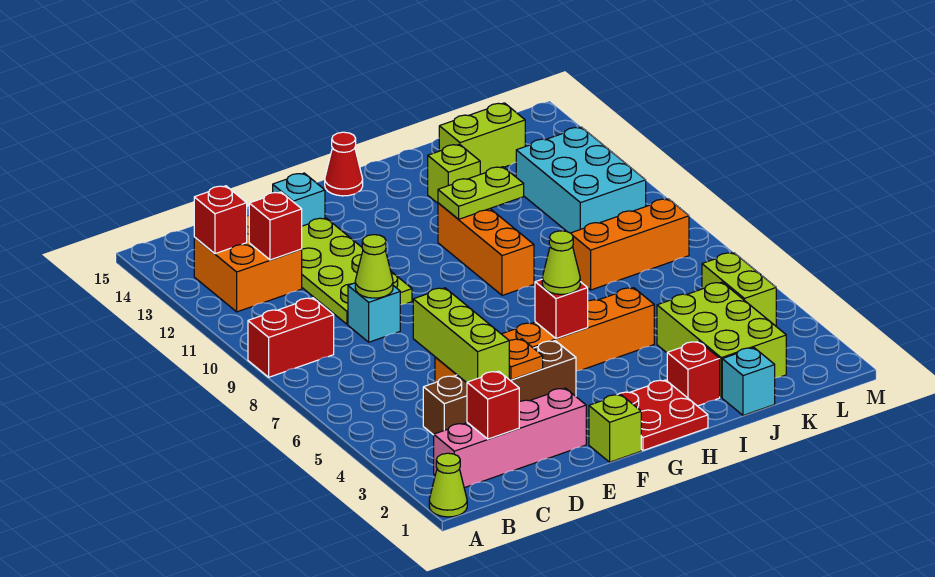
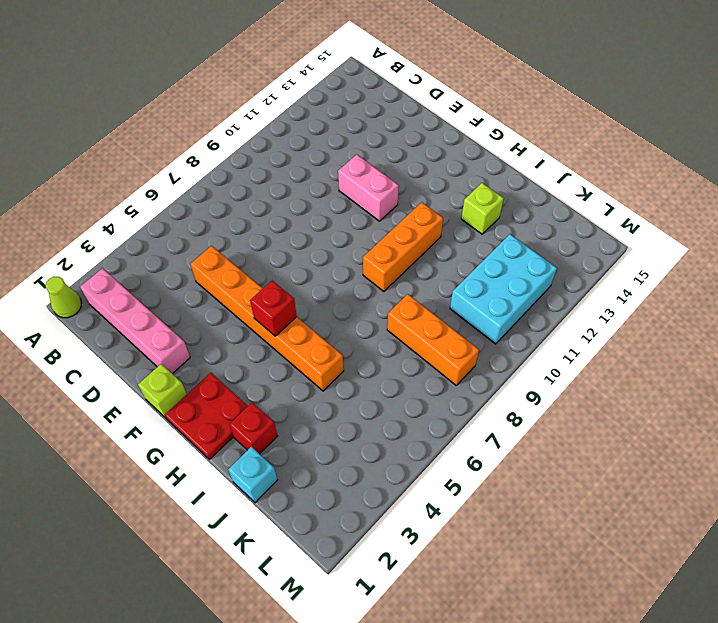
pink 1x2 brick [338,154,399,221] -> lime 2x4 plate [302,218,412,324]
none -> red 1x2 brick [248,298,334,377]
none -> orange 2x2 brick [194,216,302,312]
none -> brown 1x4 brick [423,341,576,435]
none -> cyan 1x1 brick [348,283,400,342]

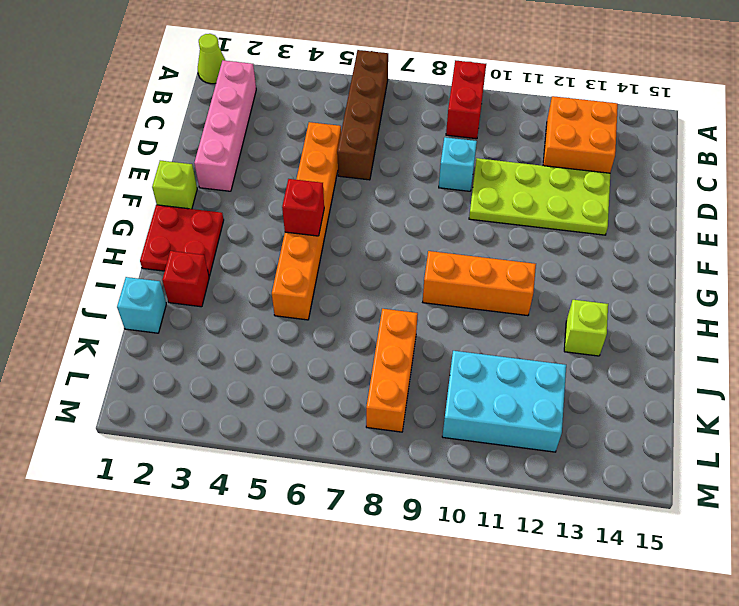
brown 1x4 brick [337,50,388,180] -> brown 1x4 brick moved to [423,341,576,435]
none -> cyan 1x1 brick [273,173,325,226]
none -> red 1x1 cone [325,132,363,196]
none -> lime 2x3 brick [657,282,786,398]
none -> lime 1x2 brick [439,103,525,174]

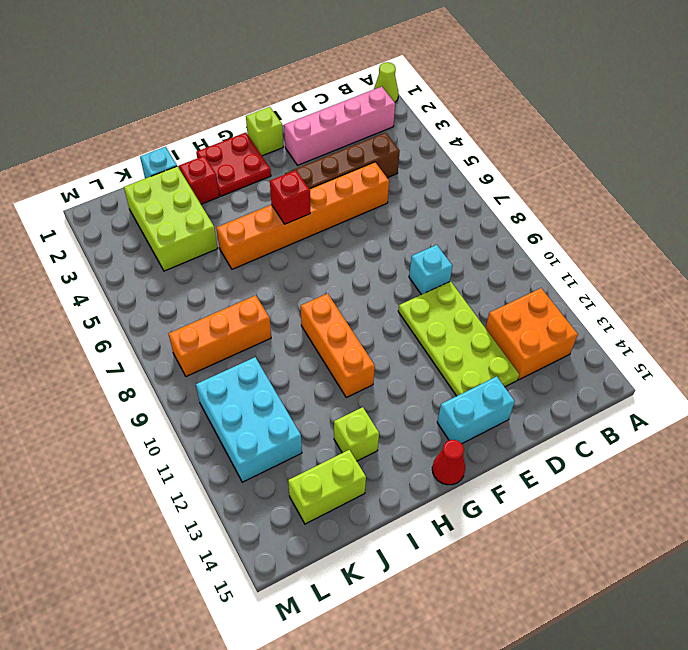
cyan 1x2 brick [437,376,515,444] -> cyan 1x1 brick [273,173,325,226]
none -> red 1x2 brick [248,298,334,377]
none -> lime 1x2 brick [702,253,776,326]
none -> red 1x1 brick [194,186,247,254]
none -> red 1x1 brick [467,371,519,439]

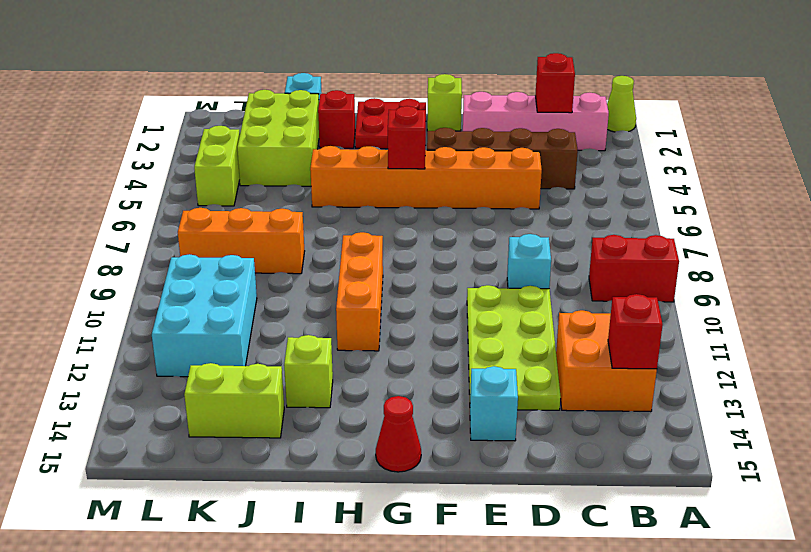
none -> red 1x1 brick [249,192,302,260]
none -> lime 1x3 brick [413,288,509,383]
none -> lime 1x1 cone [355,235,393,298]
none -> orange 1x1 plate [509,339,543,380]

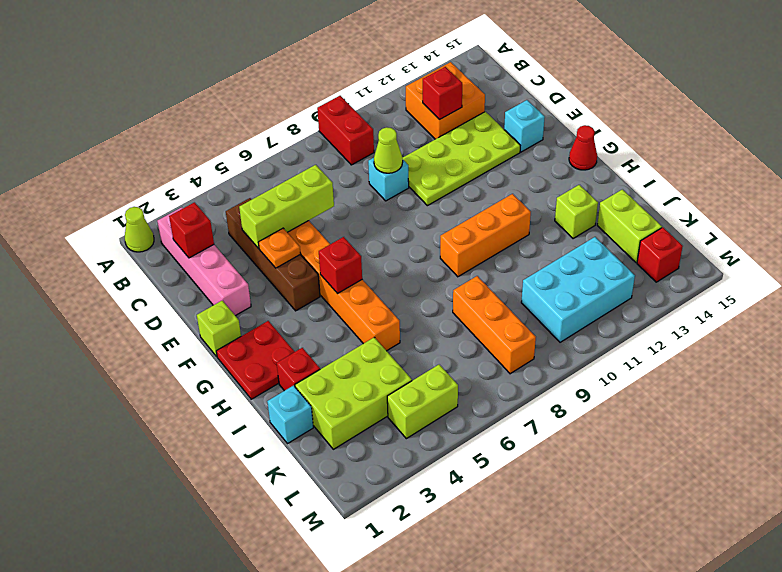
red 1x1 brick [637,227,683,282] -> red 1x1 brick moved to [194,186,247,254]
none -> lime 1x2 plate [438,167,524,219]
none -> lime 1x1 cone [542,231,580,294]

